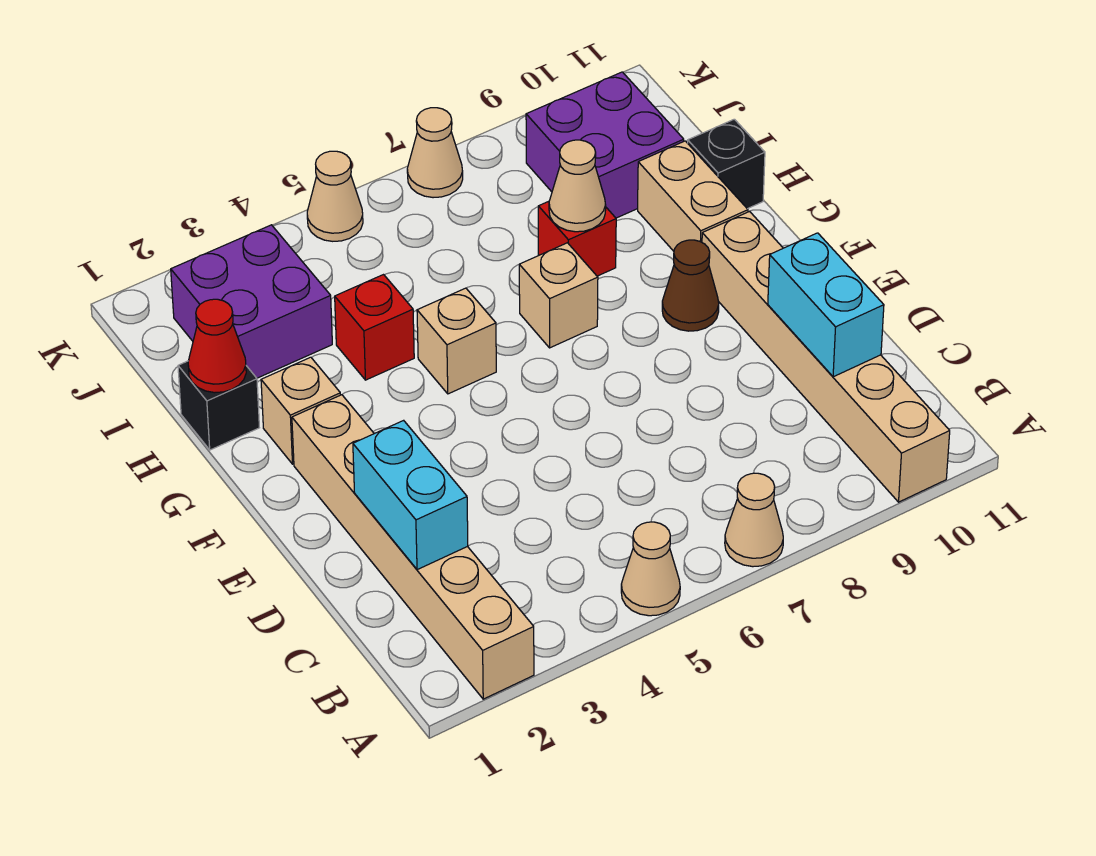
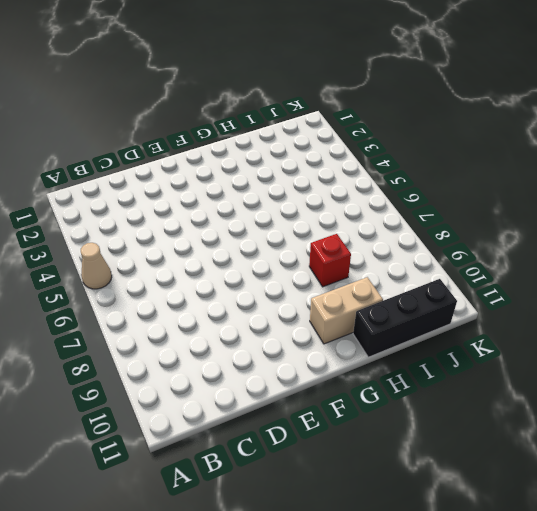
black 1x3 brick [353,279,457,357] -> black 1x1 brick [688,119,765,209]
none -> tan 1x6 brick [292,395,534,699]
none -> tan 1x1 cone [725,473,783,567]
none -> tan 1x6 brick [702,211,950,502]

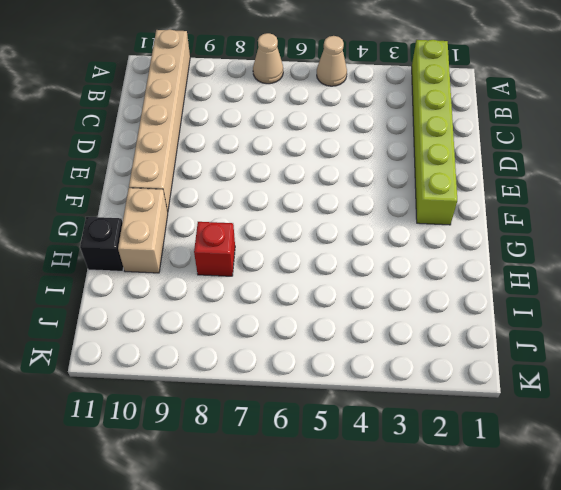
lime 1x6 brick [412,40,457,225] -> tan 1x6 brick [292,395,534,699]
none -> brown 1x1 cone [662,240,719,331]
none -> tan 1x1 brick [261,357,340,464]
none -> tan 1x1 brick [417,288,496,394]

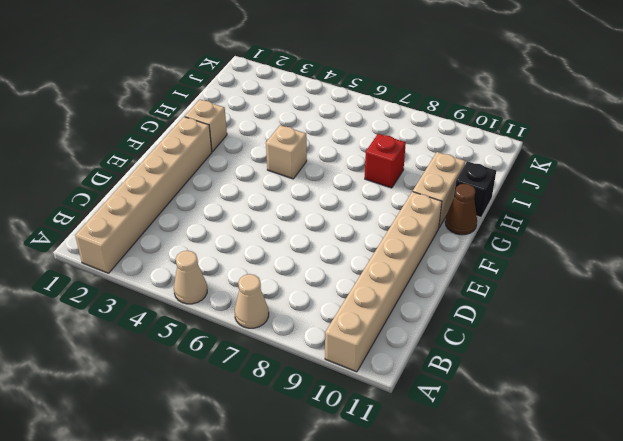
brown 1x1 cone [445,184,477,235] -> brown 1x1 cone moved to [662,240,719,331]
none -> tan 1x1 brick [519,243,598,348]
none -> black 1x1 brick [178,361,259,450]
none -> red 1x1 brick [335,275,414,380]

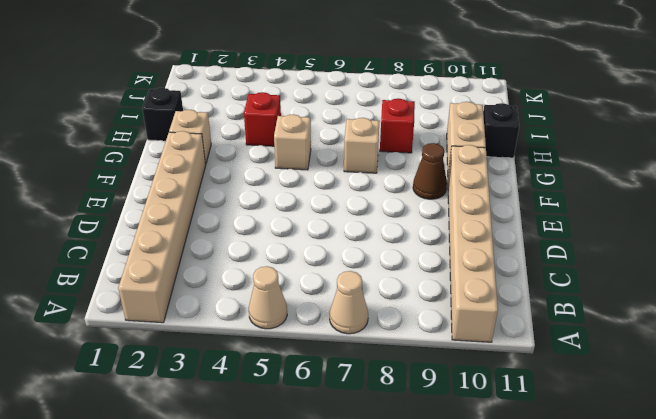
none -> purple 2x2 brick [171,225,332,378]
none -> purple 2x2 brick [526,72,684,218]
none -> tan 1x1 cone [307,151,363,241]

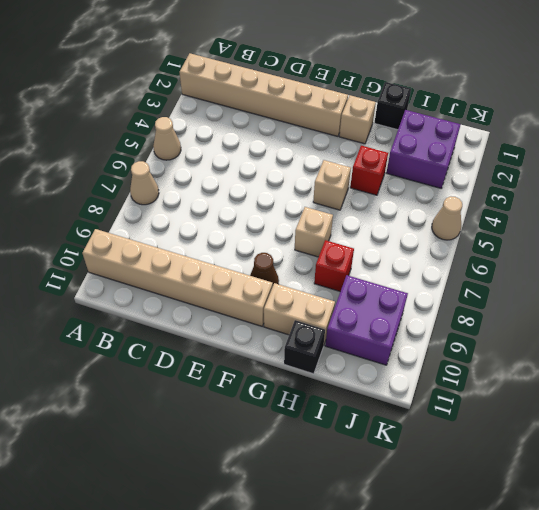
none -> tan 1x1 cone [407,108,463,198]
none -> cyan 1x2 brick [353,420,468,570]
none -> cyan 1x2 brick [768,233,884,377]

